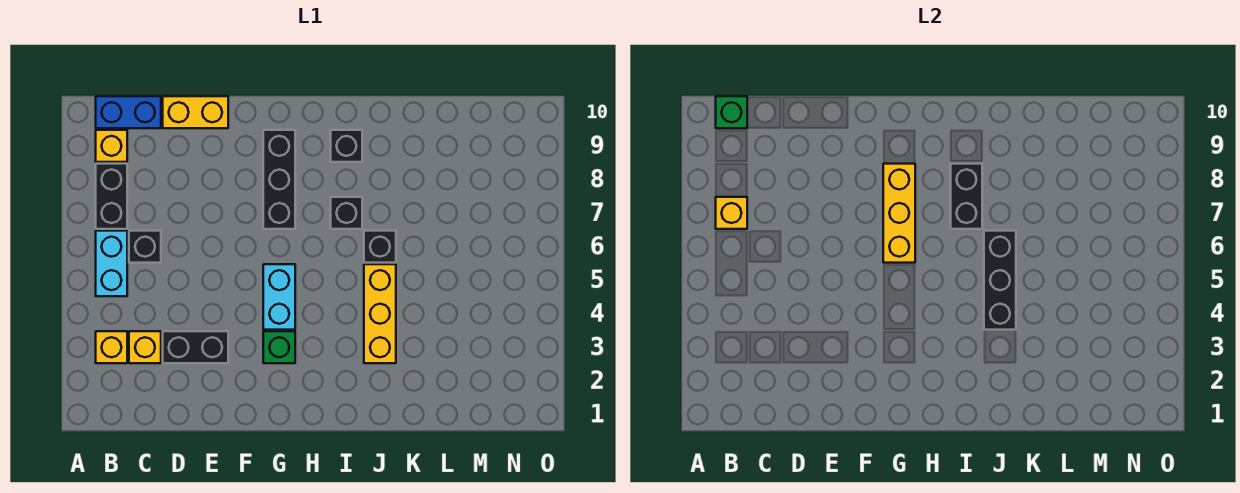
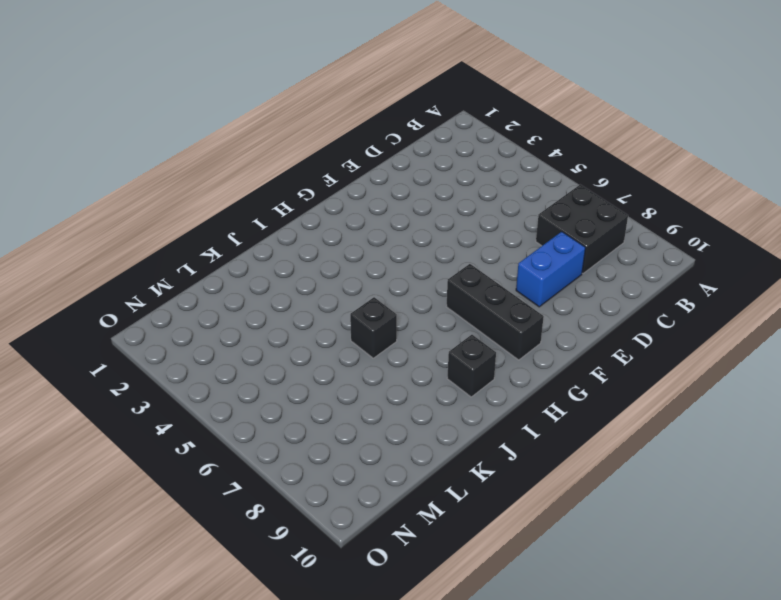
black 2x2 brick [536,185,628,274] -> black 1x2 brick [96,164,127,229]
blue 1x2 brick [516,232,585,307] -> blue 1x2 brick moved to [96,96,161,128]
none -> yellow 1x1 brick [96,331,127,363]
none -> cyan 1x2 brick [96,231,127,296]
none -> yellow 1x1 brick [96,130,127,162]

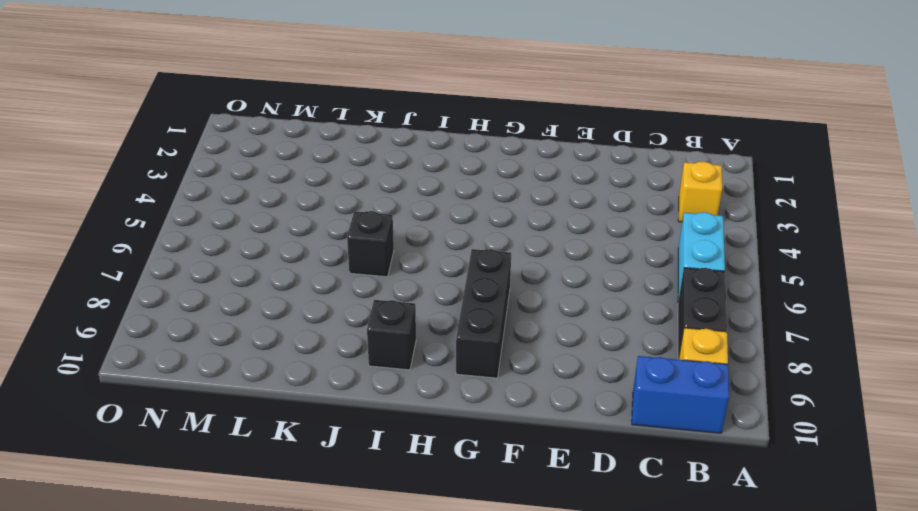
none -> yellow 1x1 brick [129,331,161,363]
none -> black 1x1 brick [129,231,161,263]
none -> black 1x2 brick [163,331,228,363]

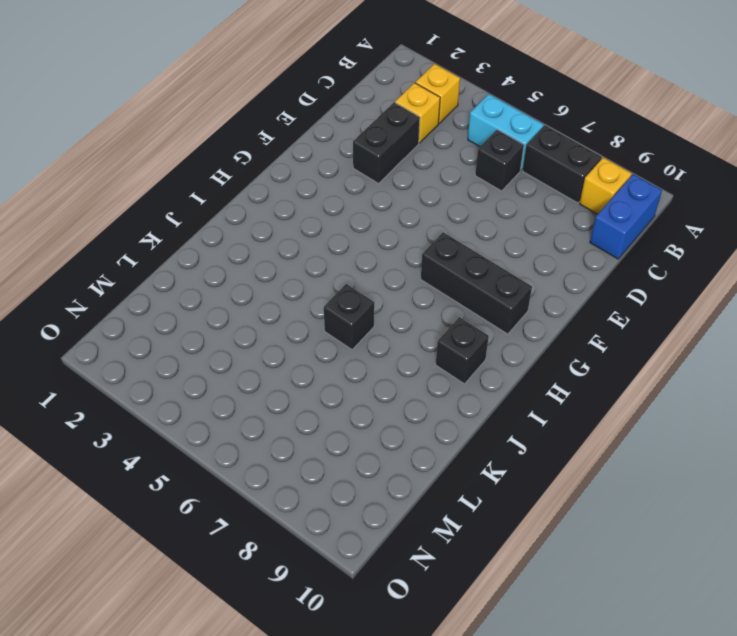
none -> yellow 1x2 brick [163,96,228,128]
none -> green 1x1 brick [263,331,295,363]
none -> cyan 1x2 brick [263,264,295,330]

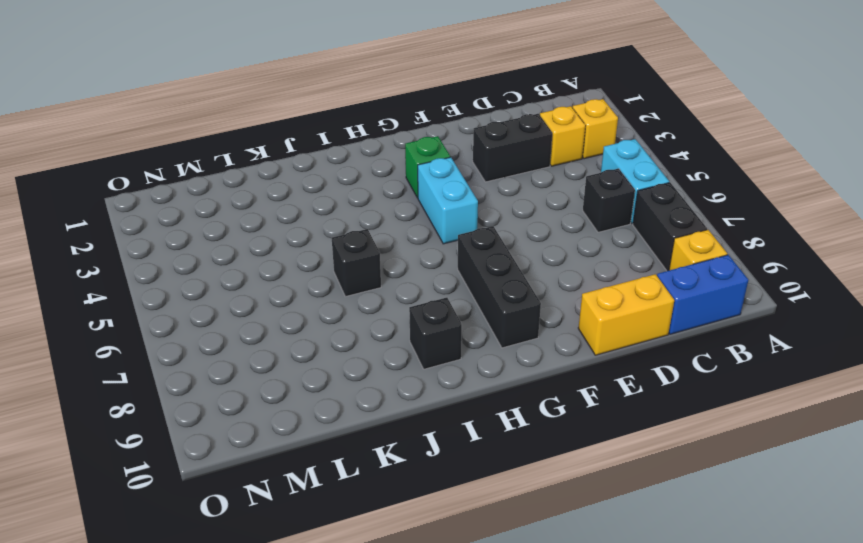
none -> black 1x1 brick [331,197,362,229]
none -> yellow 1x3 brick [364,264,396,363]
none -> yellow 1x1 brick [716,197,747,229]

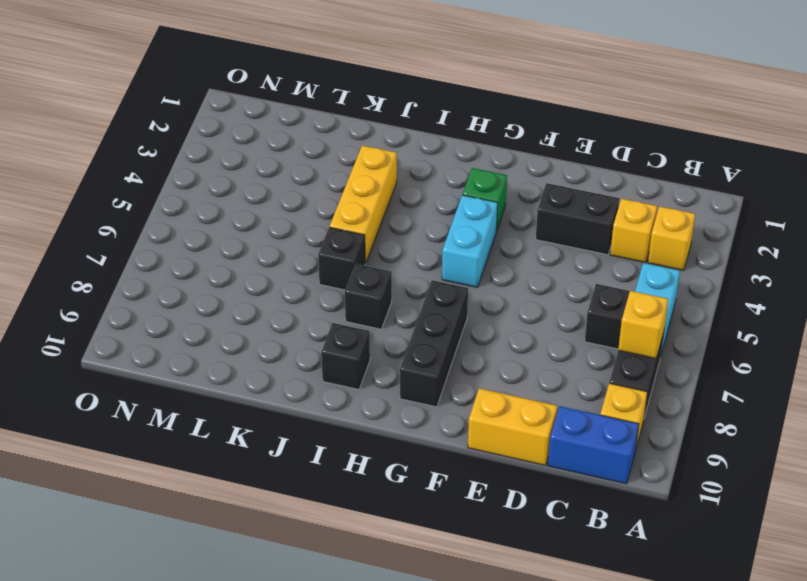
none -> green 1x1 brick [716,96,747,128]
none -> yellow 1x3 brick [883,164,915,263]
none -> black 1x2 brick [951,164,982,229]

